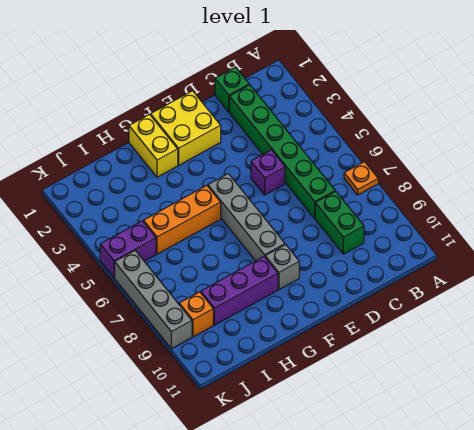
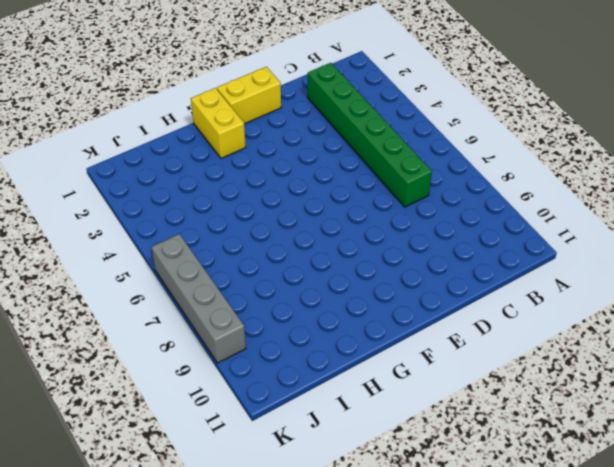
yellow 1x2 brick [217,67,281,124] -> yellow 2x2 brick [151,91,221,165]
none -> orange 1x1 plate [344,162,378,195]
none -> green 1x1 brick [215,67,249,112]
none -> green 1x2 brick [315,191,364,254]

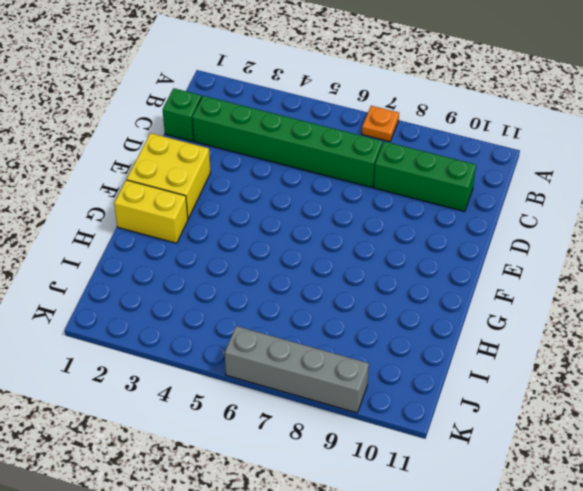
green 1x3 brick [374,141,476,212] -> green 1x2 brick [315,191,364,254]
none -> purple 1x1 brick [251,150,285,195]
none -> grey 1x4 brick [208,174,285,261]
none -> grey 1x1 brick [265,245,299,290]

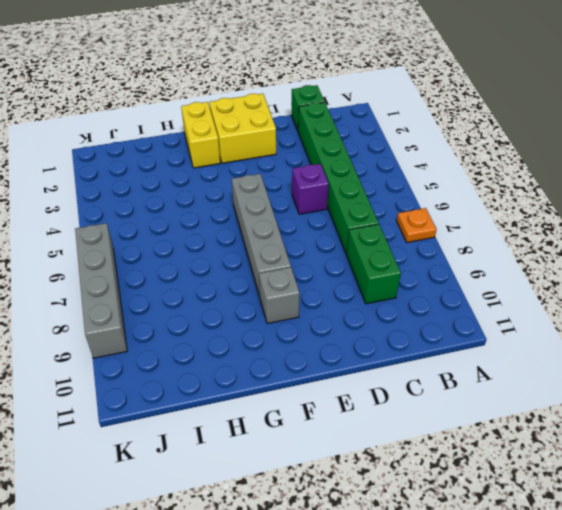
none -> orange 1x3 brick [143,185,221,254]
none -> purple 1x3 brick [201,257,278,325]
none -> purple 1x2 brick [100,221,156,278]

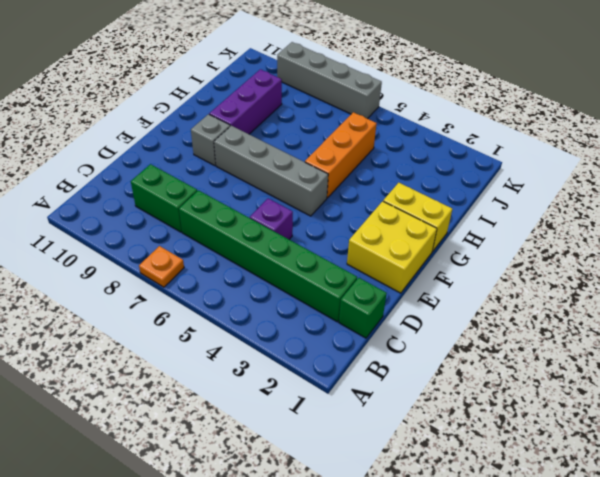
none -> purple 1x2 brick [100,221,156,278]
none -> orange 1x1 brick [179,292,213,337]

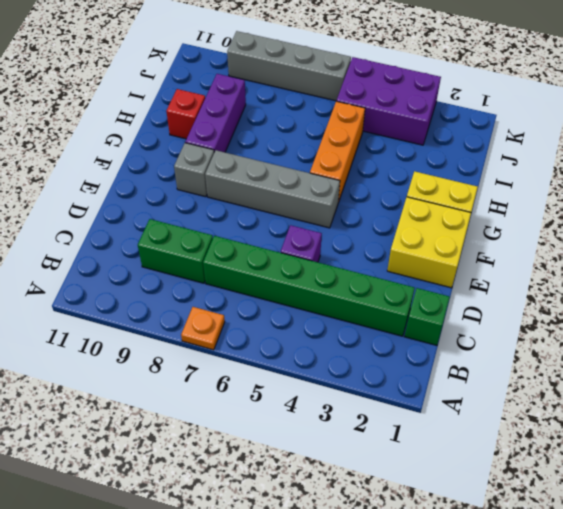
red 1x1 brick [166,89,205,139] -> none
purple 2x3 brick [337,57,441,145] -> purple 1x2 brick [100,221,156,278]
none -> orange 1x1 brick [179,292,213,337]

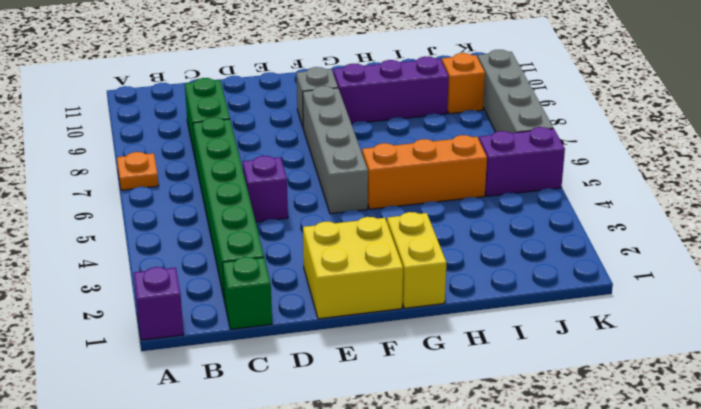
purple 1x1 brick [134,267,184,340] -> none

